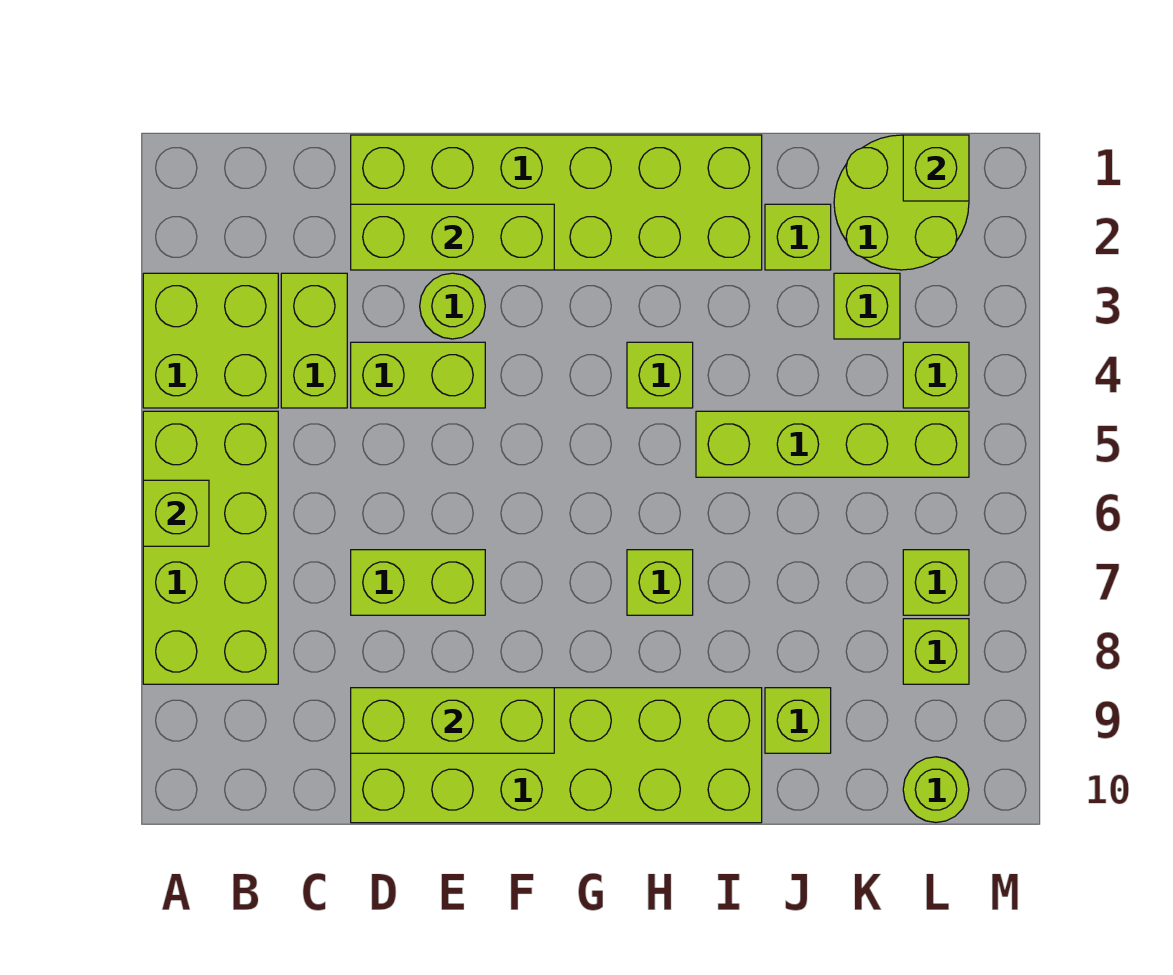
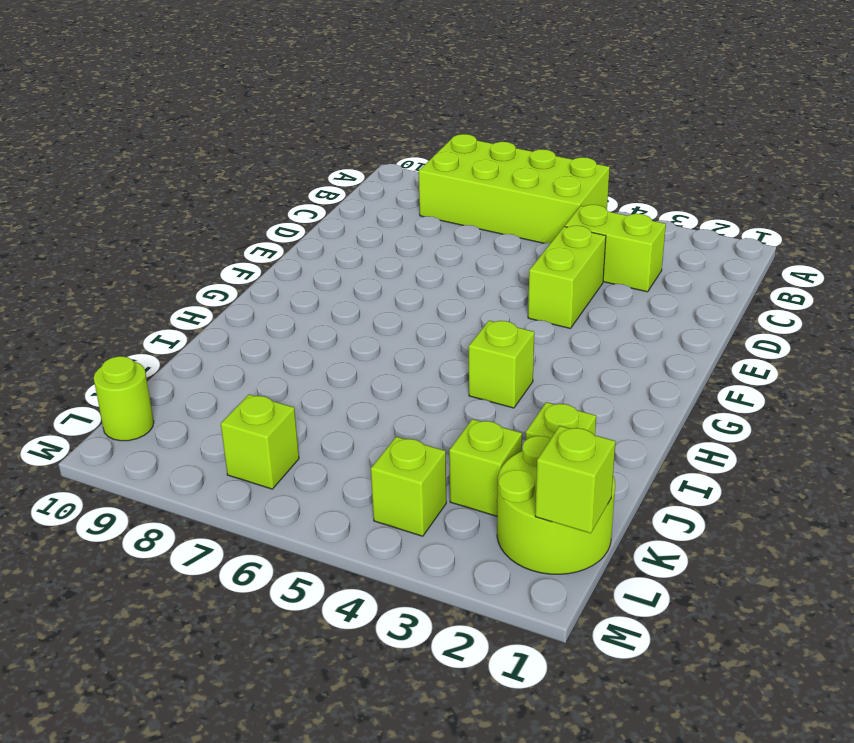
none -> lime 2x2 brick [143,273,278,408]
none -> lime 2x6 brick [351,135,762,270]
none -> lime 1x2 brick [351,550,485,615]

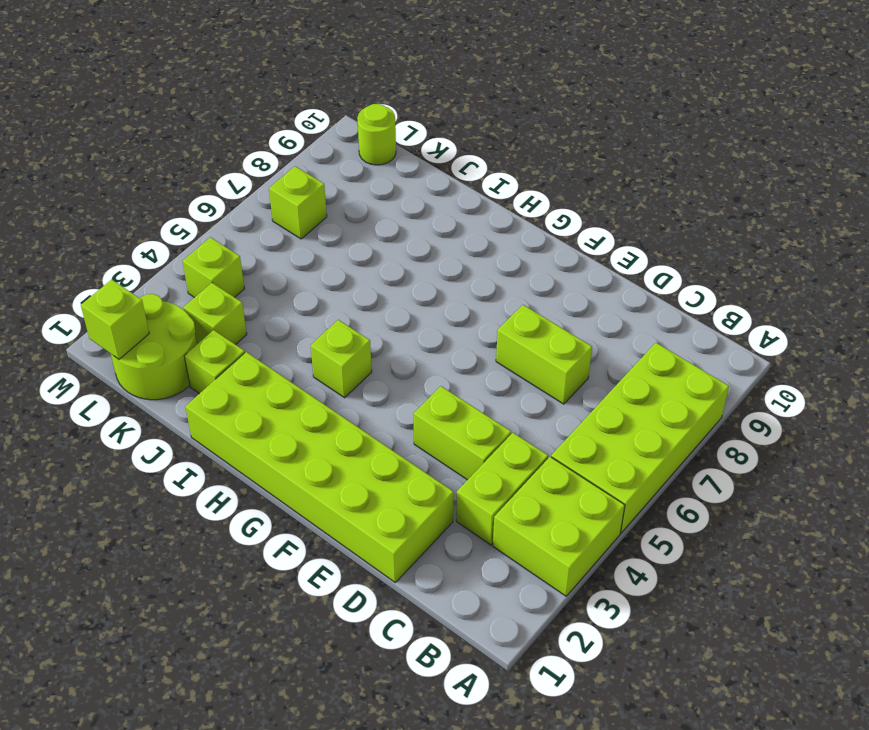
none -> lime 2x6 brick [351,688,762,823]
none -> lime 1x1 round brick [420,273,485,339]
none -> lime 1x1 brick [627,550,693,615]

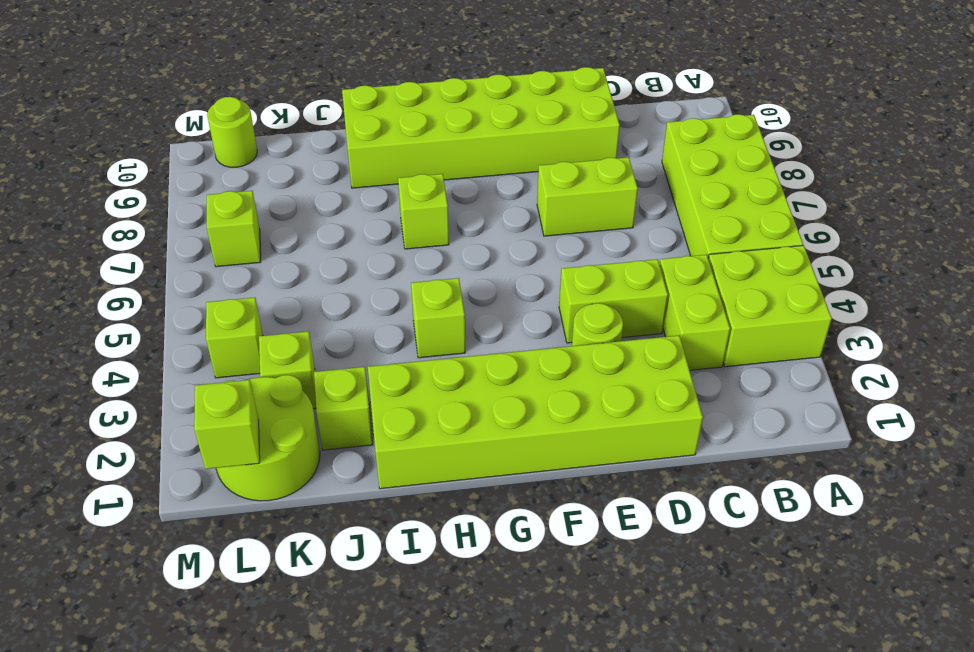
none -> lime 1x4 brick [696,411,969,477]
none -> lime 1x1 brick [765,688,831,753]
none -> lime 1x1 brick [903,619,969,684]

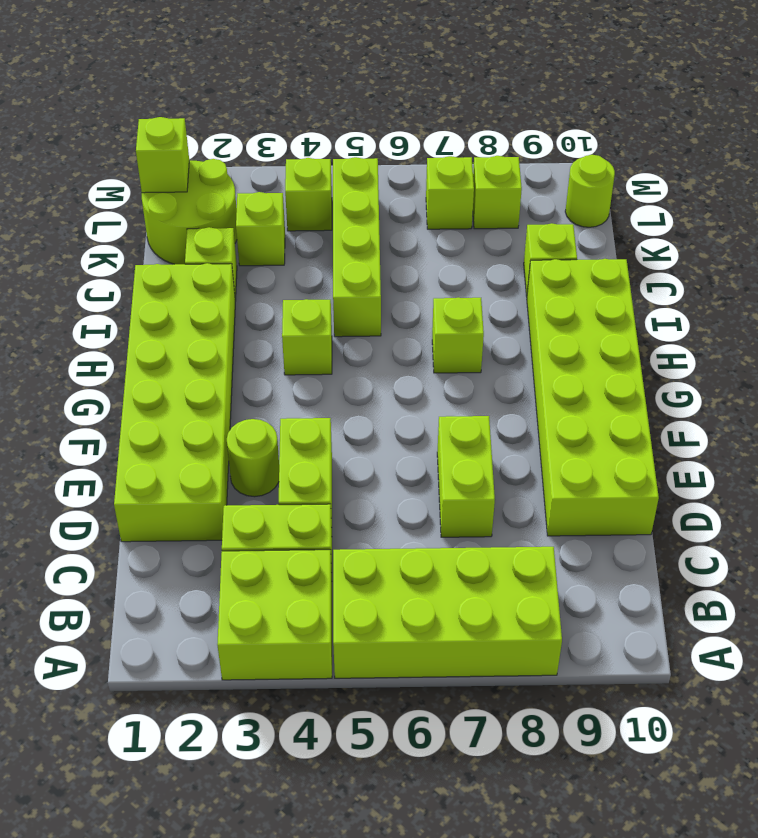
none -> lime 1x1 brick [143,480,209,546]
none -> lime 1x3 brick [351,204,554,270]
none -> lime 1x3 brick [351,688,554,753]

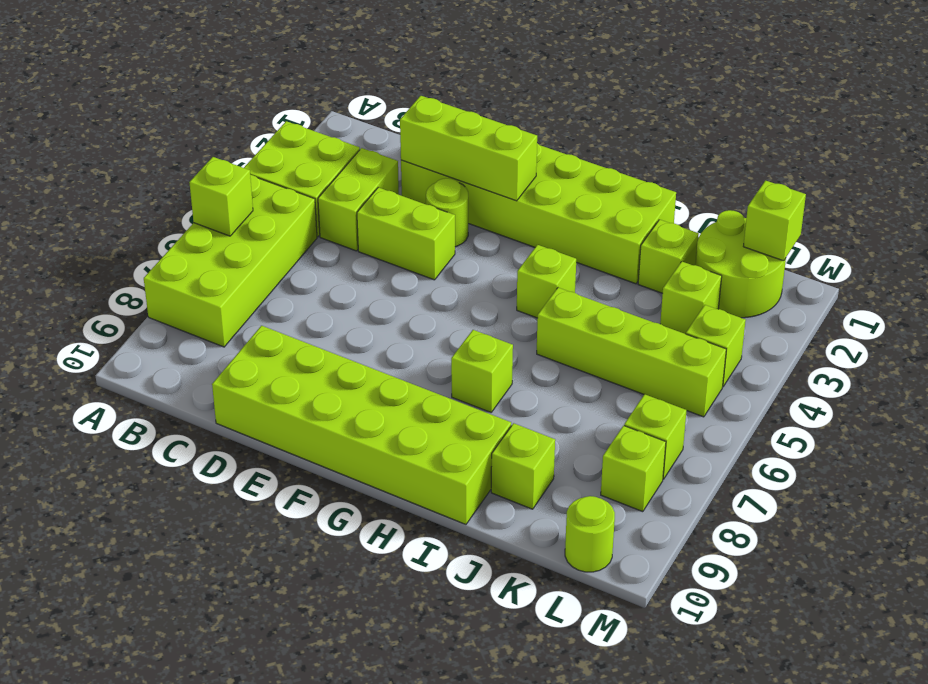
none -> lime 1x2 brick [351,550,485,615]
none -> lime 1x3 brick [351,688,554,753]

